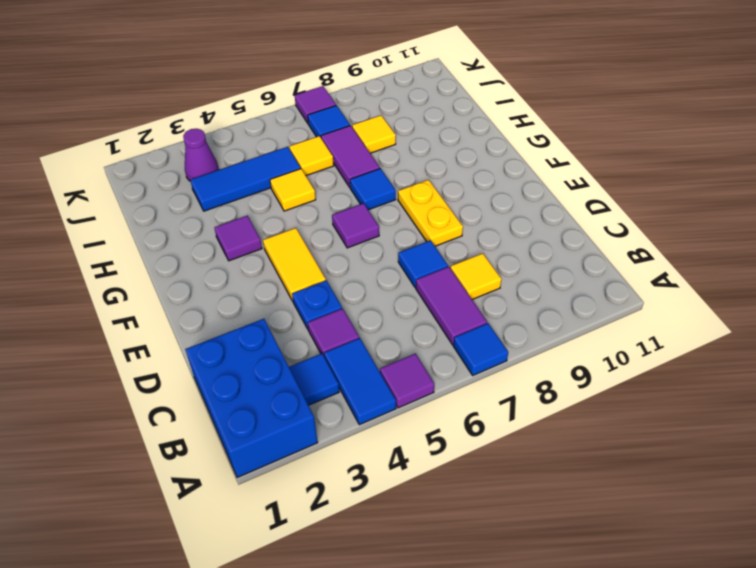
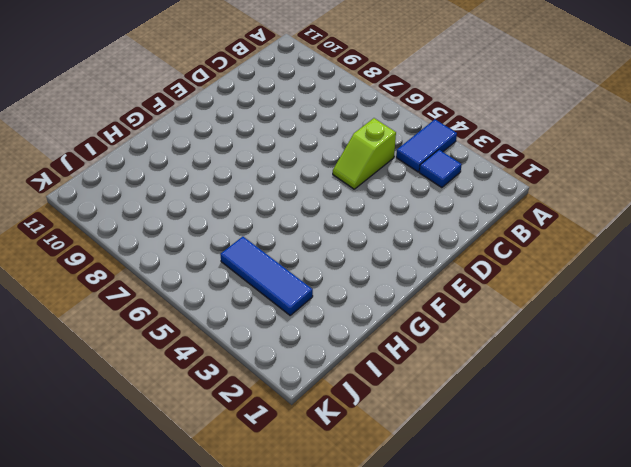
lime 1x2 slope [333,118,396,189] -> none
none -> blue 2x3 brick [185,319,318,478]
none -> purple 1x1 tile [380,354,434,408]
none -> blue 1x1 tile [453,323,508,375]

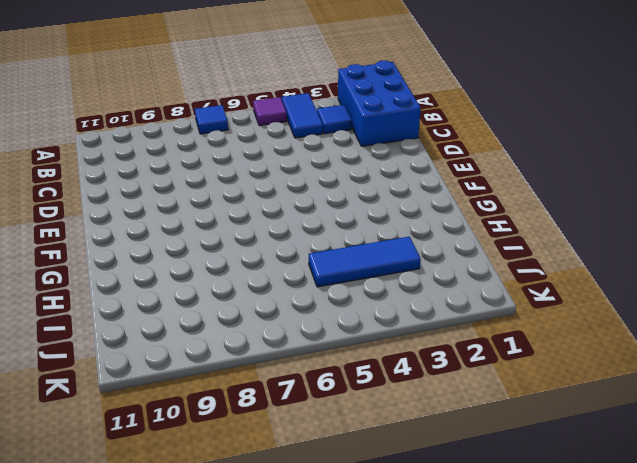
none -> purple 1x2 tile [416,267,487,345]
none -> purple 1x1 tile [308,308,359,355]
none -> yellow 1x1 tile [450,253,501,300]

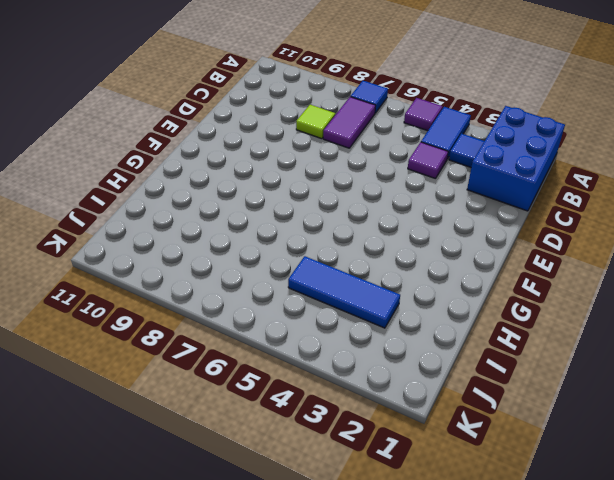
lime 1x1 tile [296,105,335,139] -> yellow 1x1 tile [450,253,501,300]
none -> blue 1x1 plate [292,280,342,330]
none -> blue 1x1 tile [398,240,448,287]
none -> yellow 1x2 tile [263,228,326,301]

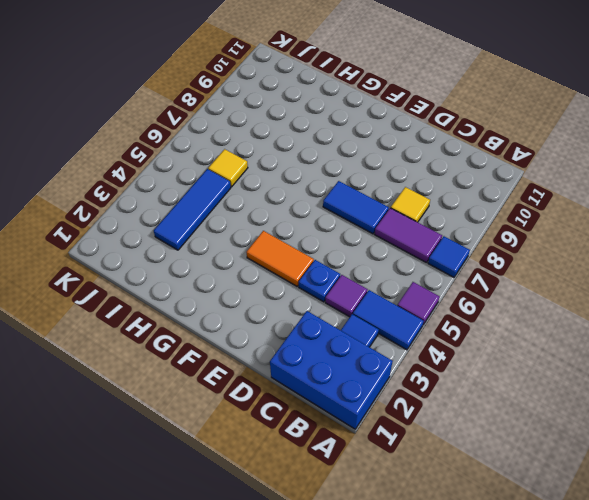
blue 1x2 tile [323,181,389,234] -> blue 1x1 tile [398,240,448,287]
orange 1x2 tile [246,231,314,286] -> yellow 1x2 tile [263,228,326,301]
none -> yellow 1x2 plate [398,180,463,246]
none -> purple 1x1 tile [332,203,379,248]
none -> purple 1x1 tile [214,216,262,261]

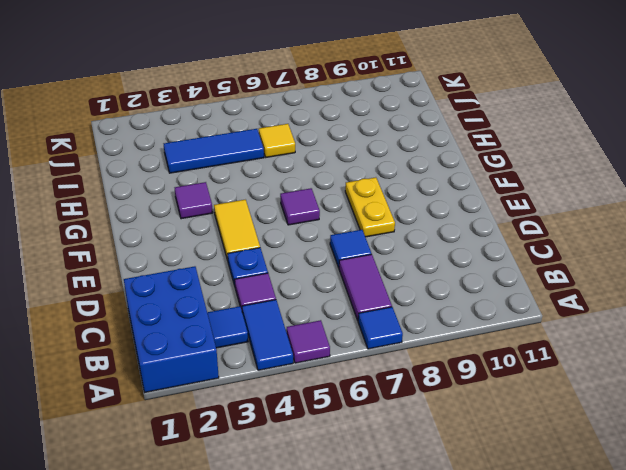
none -> yellow 1x1 tile [450,253,501,300]
none -> blue 1x1 tile [350,168,396,210]
none -> yellow 1x1 tile [270,169,316,211]

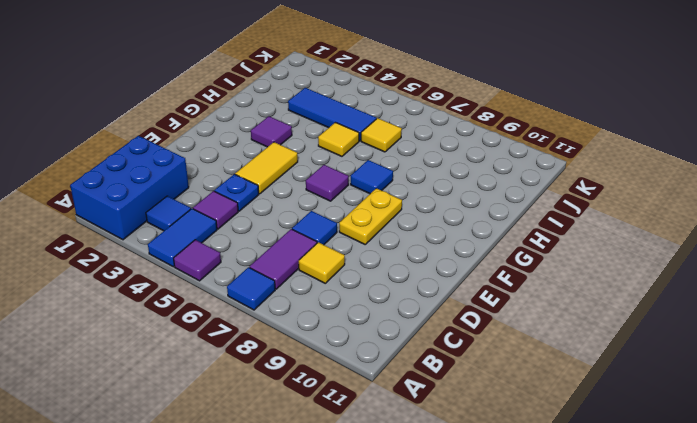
none -> purple 1x2 tile [321,126,380,187]
none -> yellow 1x1 tile [352,115,396,153]
none -> purple 1x1 cone [183,129,219,181]

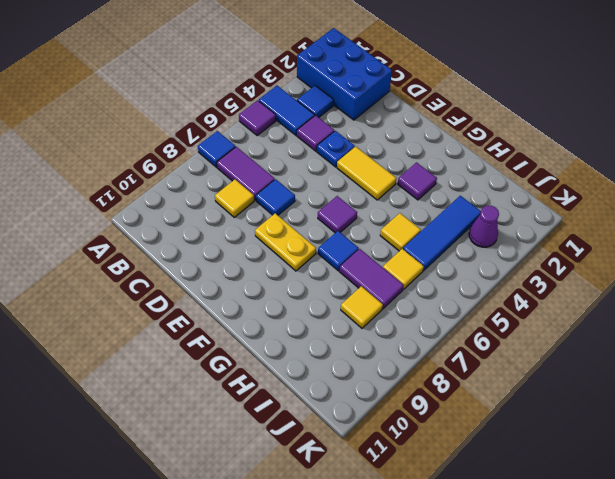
none -> blue 1x1 tile [308,105,350,137]
none -> purple 1x1 tile [295,86,336,123]

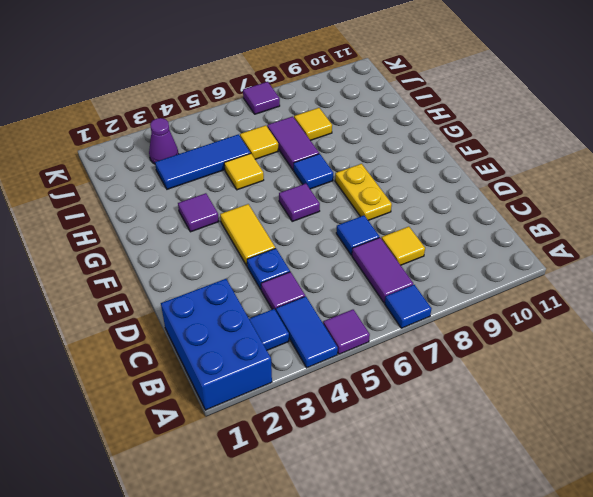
none -> blue 1x1 tile [308,105,350,137]

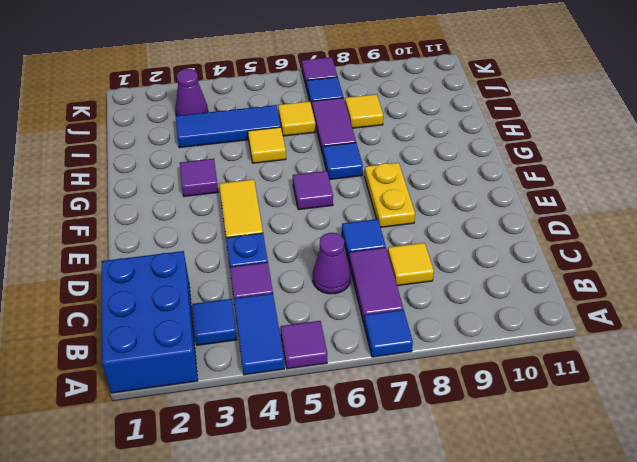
purple 1x1 cone [313,233,351,294] -> none

